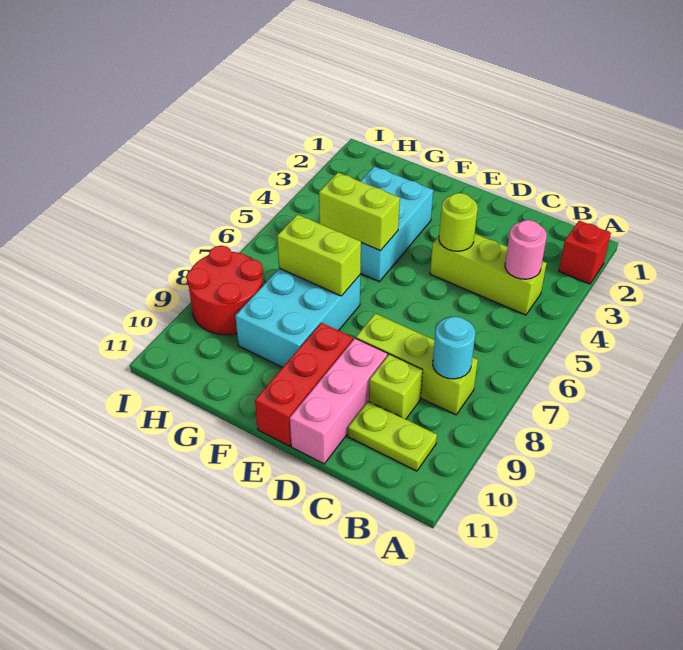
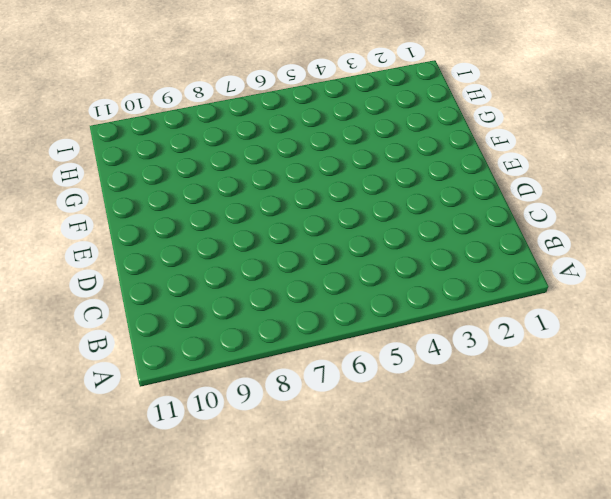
none -> red 1x1 brick [559,221,611,284]
none -> lime 1x3 brick [430,234,547,315]
none -> lime 1x3 brick [356,313,478,415]

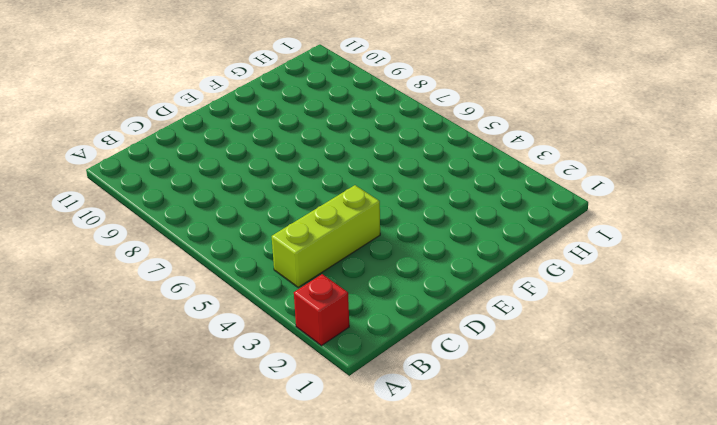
none -> lime 1x3 brick [356,313,478,415]
none -> lime 1x2 plate [348,401,437,471]
none -> lime 1x1 brick [369,354,423,419]

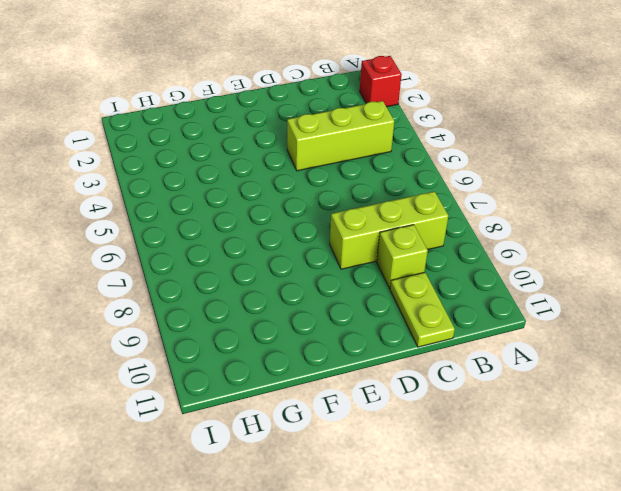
lime 1x2 plate [390,272,455,347] -> lime 1x2 plate turned to [348,401,437,471]
none -> pink 1x3 brick [290,338,388,464]
none -> red 1x3 brick [255,323,353,446]
none -> cyan 2x3 brick [360,167,433,282]

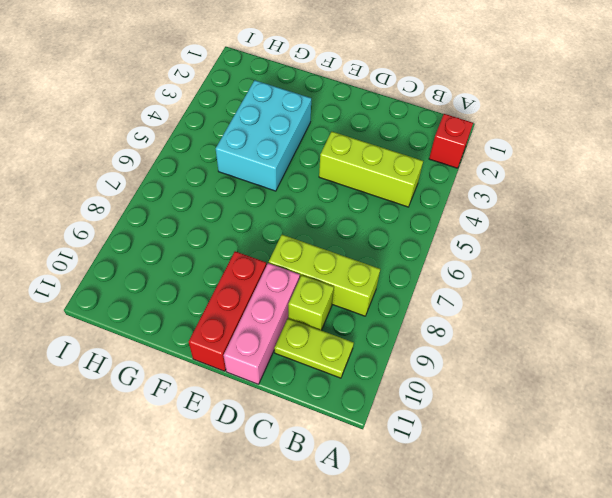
none -> cyan 2x3 brick [235,268,360,367]
none -> red 2x2 round brick [186,246,263,335]
none -> pink 1x1 round brick [505,220,547,279]

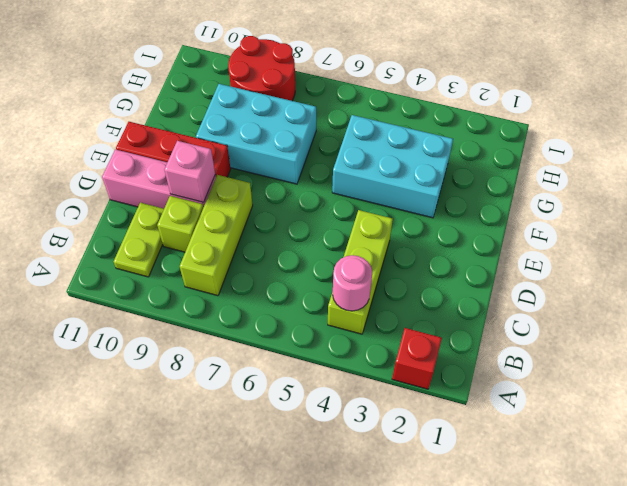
pink 1x1 brick [164,141,215,202] -> none
none -> cyan 1x1 round brick [433,316,475,379]
none -> lime 1x1 round brick [439,193,478,251]
none -> lime 1x2 brick [319,173,400,251]

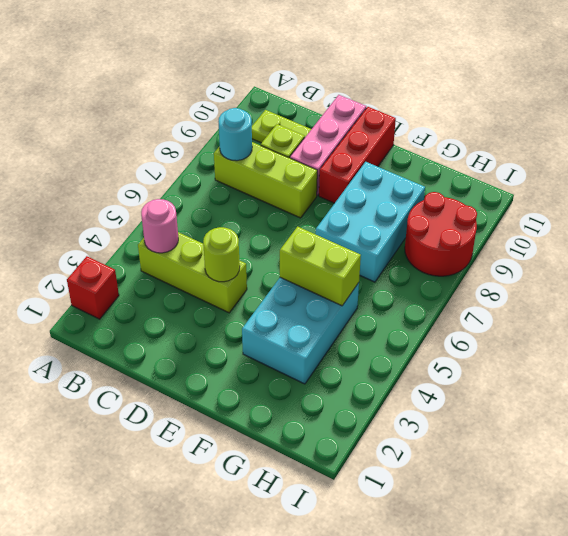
none -> lime 1x2 brick [277,214,361,296]

